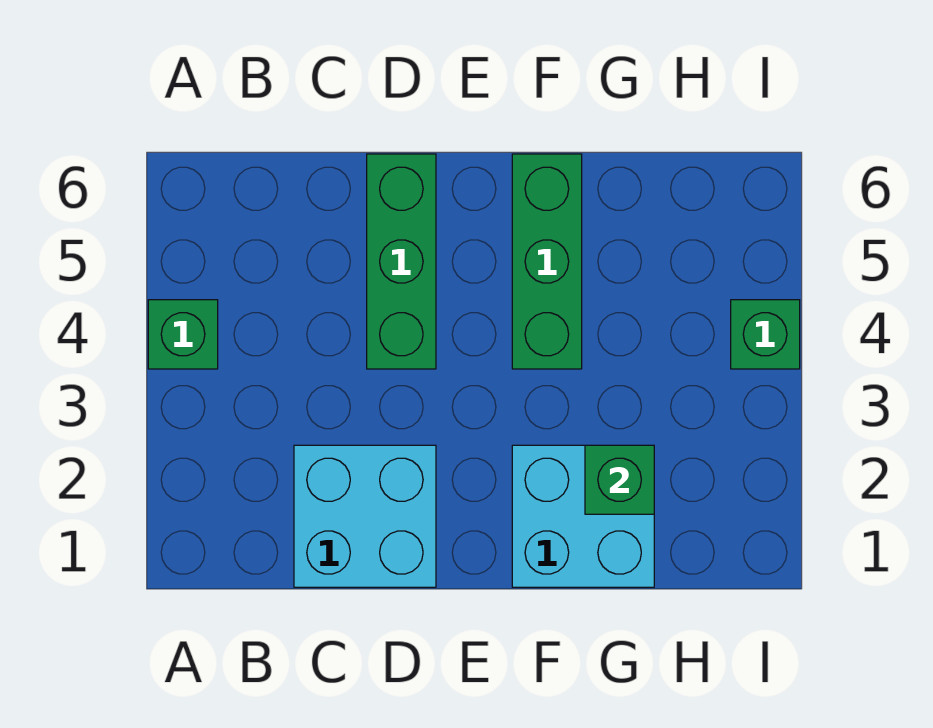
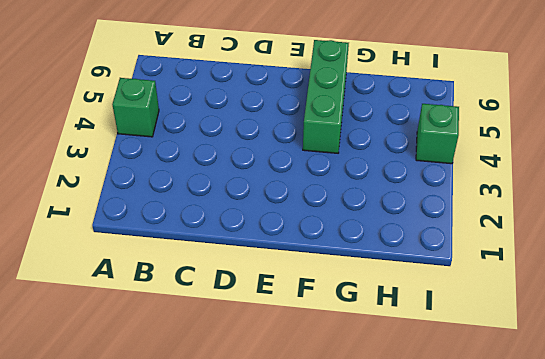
none -> cyan 2x2 brick [294,445,436,587]
none -> green 1x3 brick [367,154,436,369]

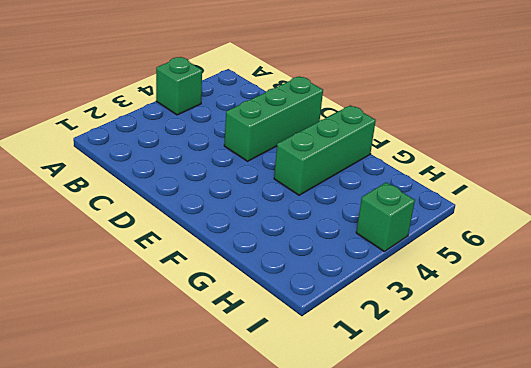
none -> cyan 2x2 brick [294,445,436,587]
none -> cyan 2x2 brick [512,445,654,587]

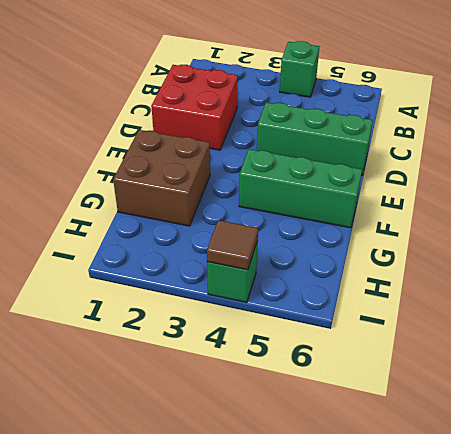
red 2x2 brick [151,65,238,150] -> cyan 2x2 brick [294,445,436,587]
brown 2x2 brick [113,130,210,226] -> cyan 2x2 brick [512,445,654,587]
brown 1x1 tile [207,220,258,270] -> none
none -> green 1x1 brick [585,445,654,514]

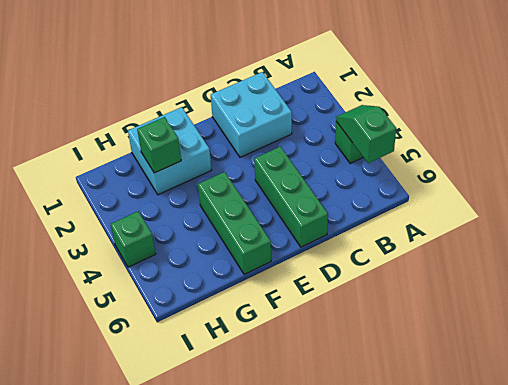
green 1x2 slope [336,105,396,163] -> none

